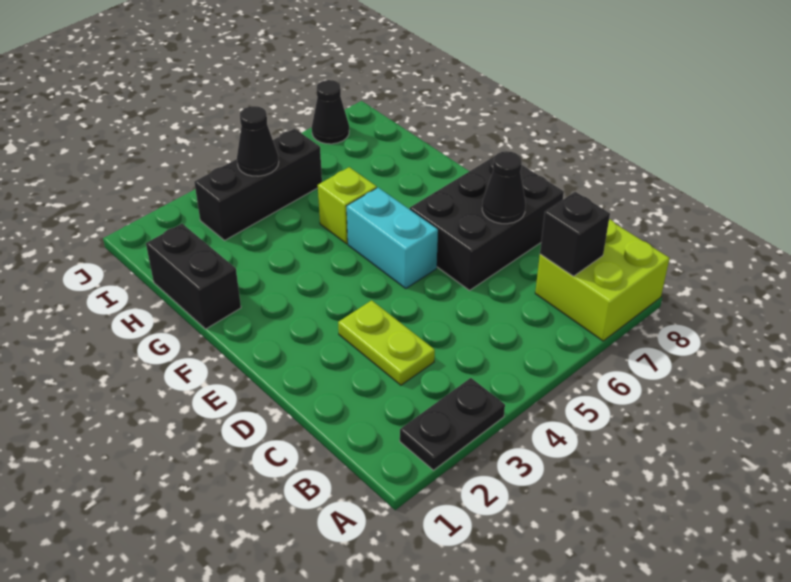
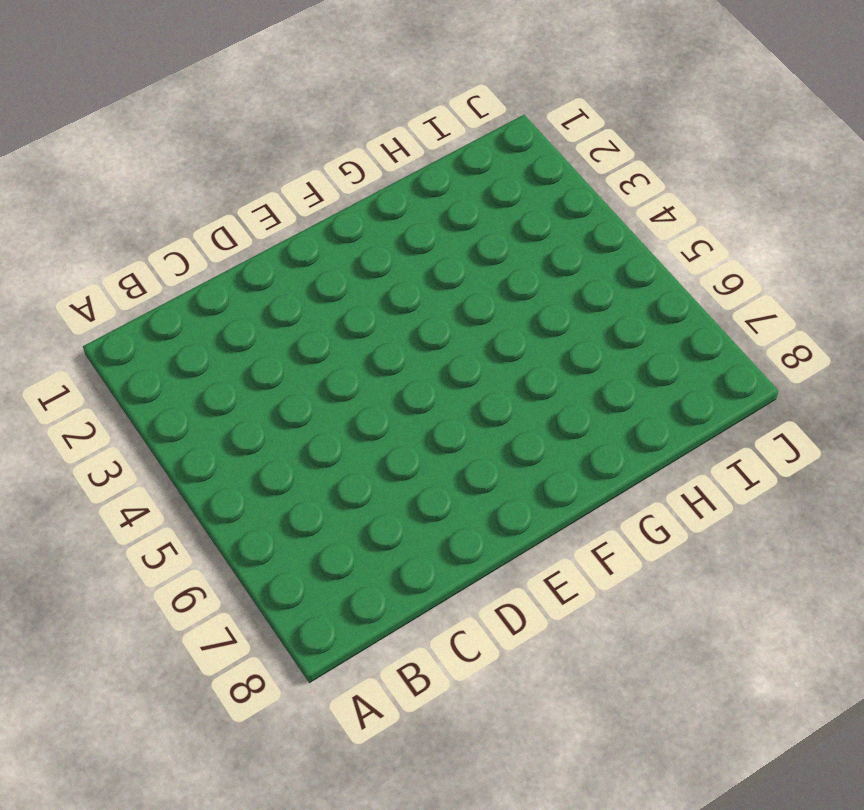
none -> black 1x2 plate [400,378,505,470]
none -> lime 2x2 brick [535,219,670,341]
none -> lime 1x2 plate [338,300,435,385]

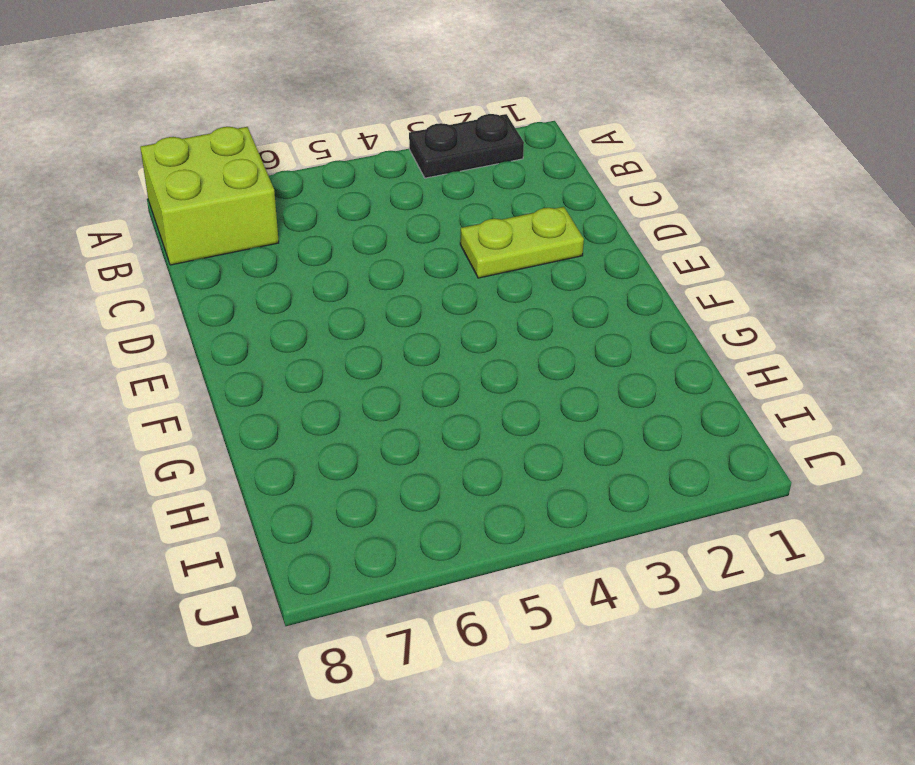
lime 1x2 plate [460,207,584,278] -> lime 1x2 plate turned to [338,300,435,385]
none -> black 2x3 brick [410,156,564,290]
none -> cyan 1x2 brick [347,188,438,288]
none -> black 1x2 brick [146,224,241,329]

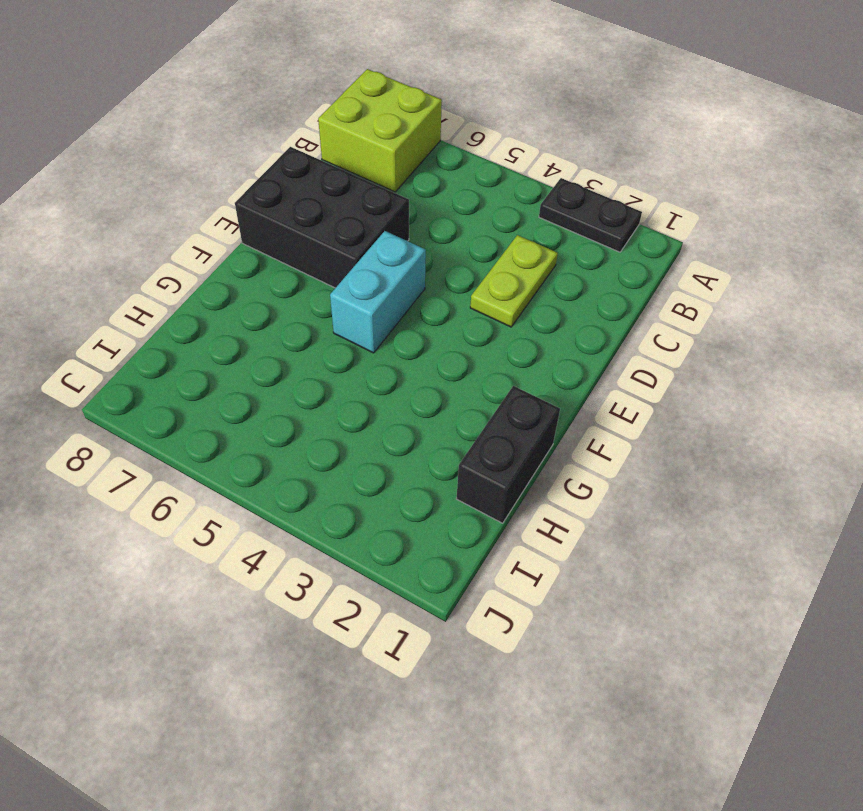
none -> lime 1x1 brick [318,167,377,244]
none -> black 1x3 brick [194,129,322,240]
none -> black 1x1 cone [312,80,349,144]

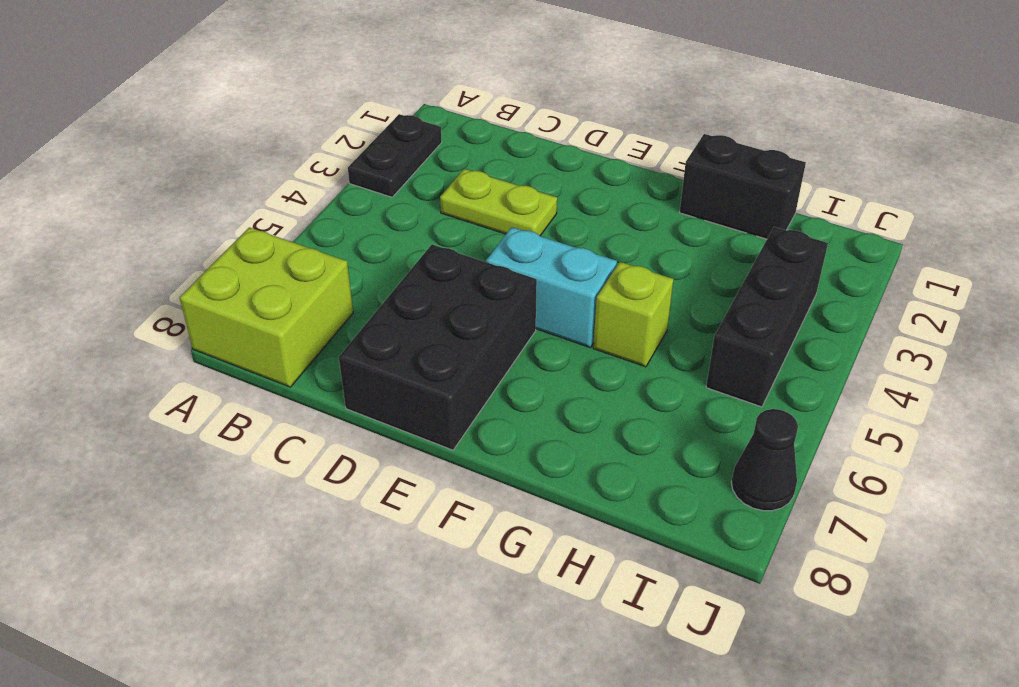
none -> black 1x1 brick [540,192,610,276]
none -> black 1x1 cone [482,151,526,224]
none -> black 1x1 cone [237,106,279,176]

